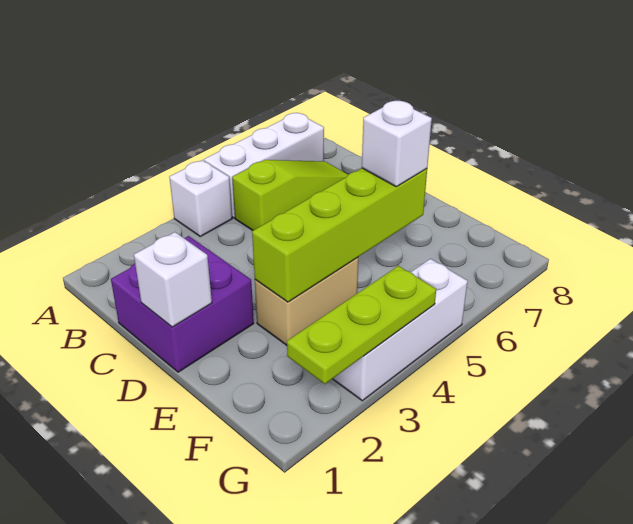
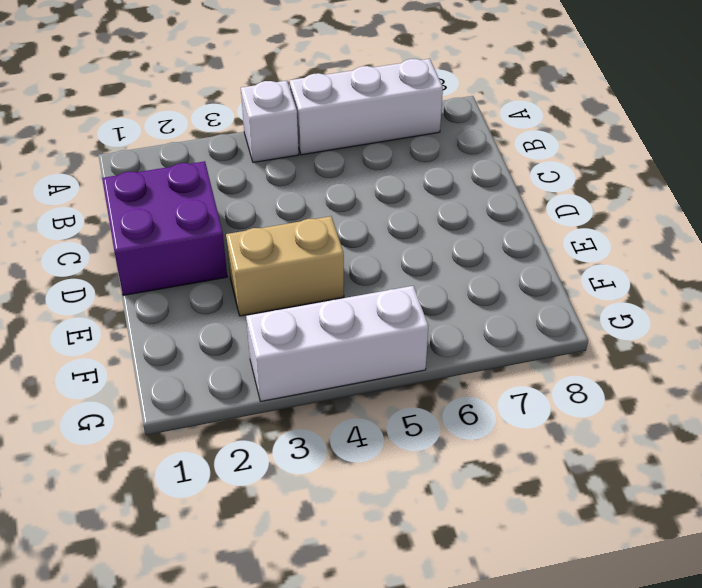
none -> lime 1x3 slope [232,160,349,230]
none -> white 1x1 brick [134,232,212,327]

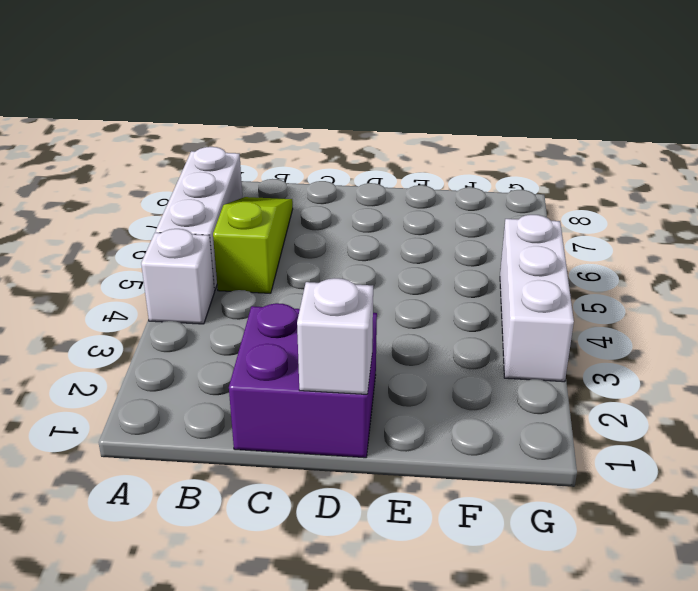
none -> tan 1x2 brick [255,257,358,345]
none -> lime 1x4 brick [252,168,427,302]

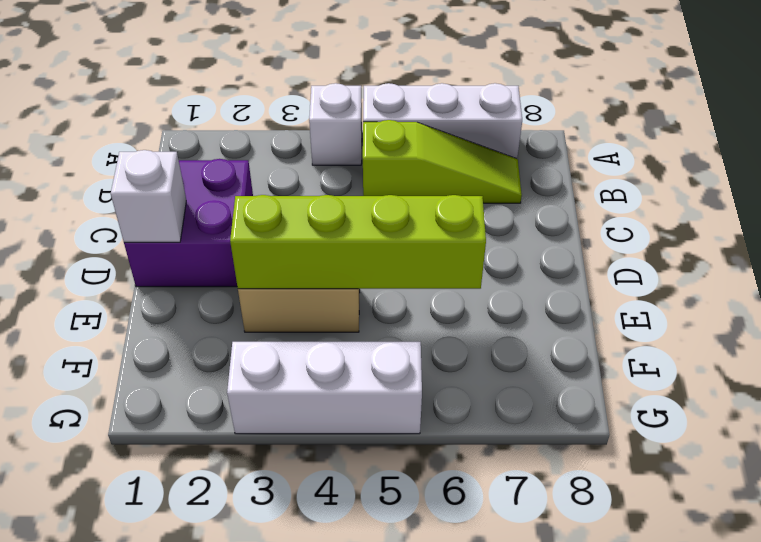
none -> lime 1x3 plate [287,266,436,384]
none -> white 1x1 brick [362,101,432,187]

